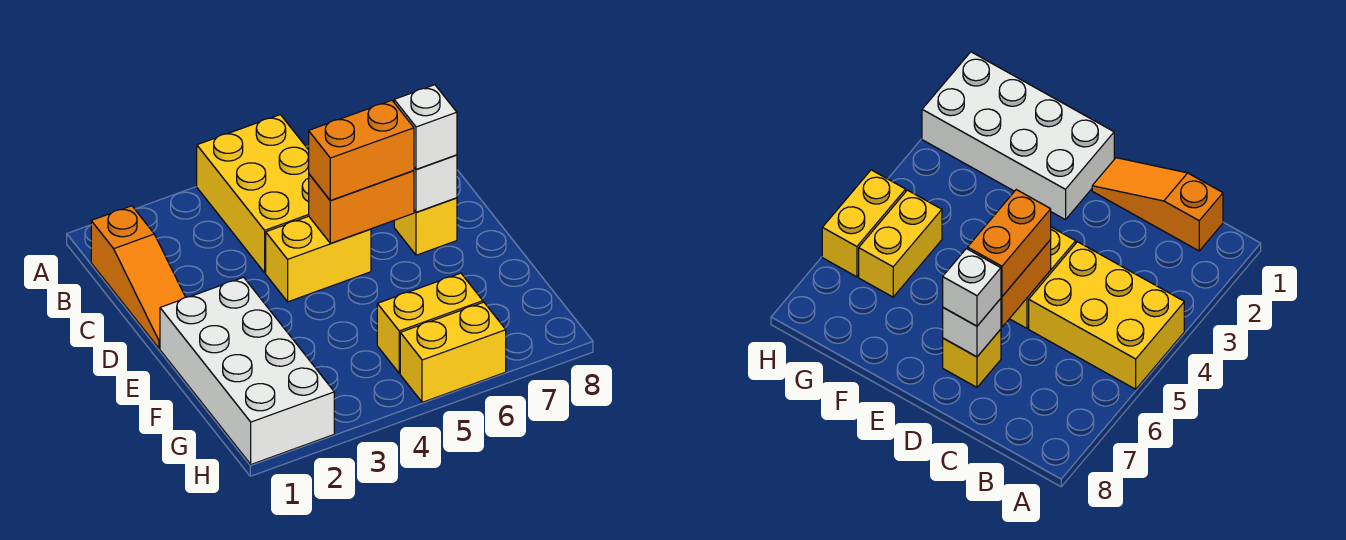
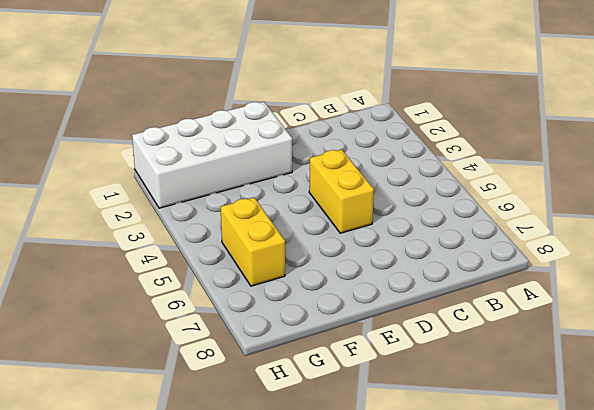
none -> yellow 2x3 brick [197,115,309,273]
none -> orange 1x3 slope [91,206,185,348]

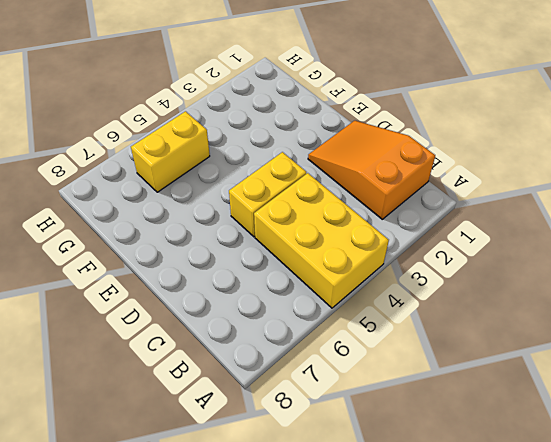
orange 2x3 slope [308,121,435,219] -> orange 1x3 slope [91,206,185,348]
none -> yellow 1x1 brick [394,198,457,255]
none -> white 2x4 brick [160,277,334,464]

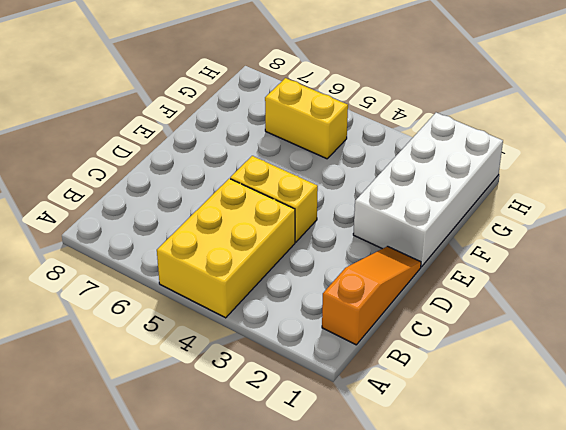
none -> yellow 1x1 brick [394,198,457,255]
none -> yellow 1x2 brick [400,302,506,402]

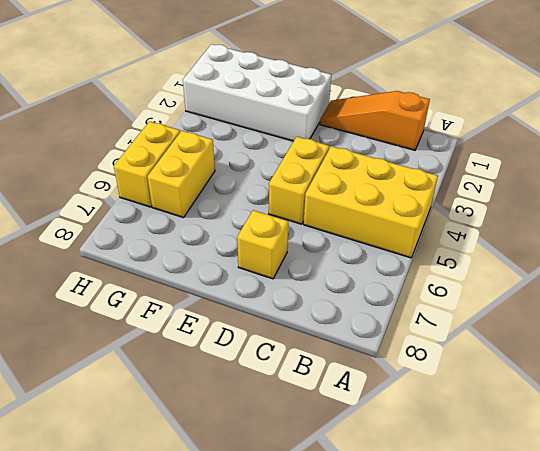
none -> orange 1x2 brick [309,170,414,243]
none -> white 1x1 brick [414,155,457,212]

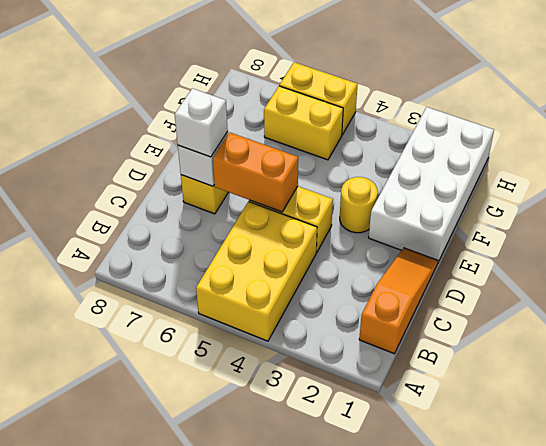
yellow 1x1 round brick [340,177,378,233] -> none
none -> orange 1x2 brick [309,100,414,200]

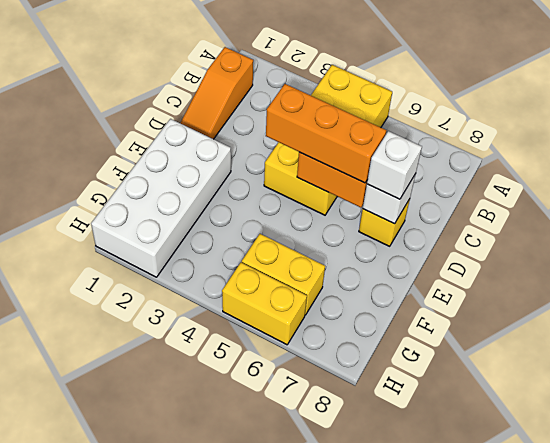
orange 1x3 brick [266,84,386,183] -> orange 1x2 brick [309,100,414,200]

